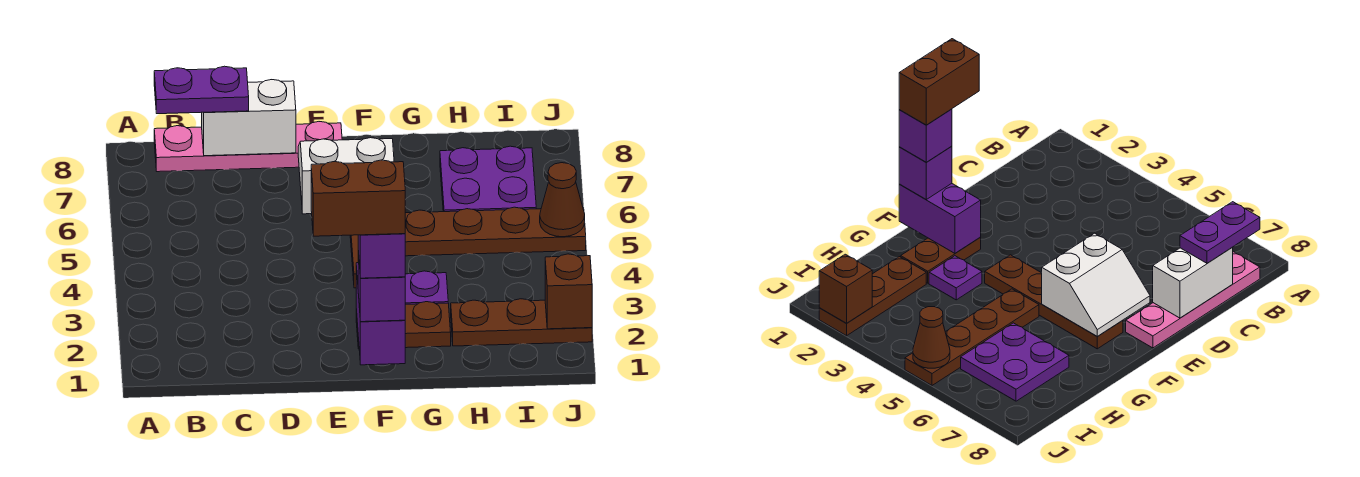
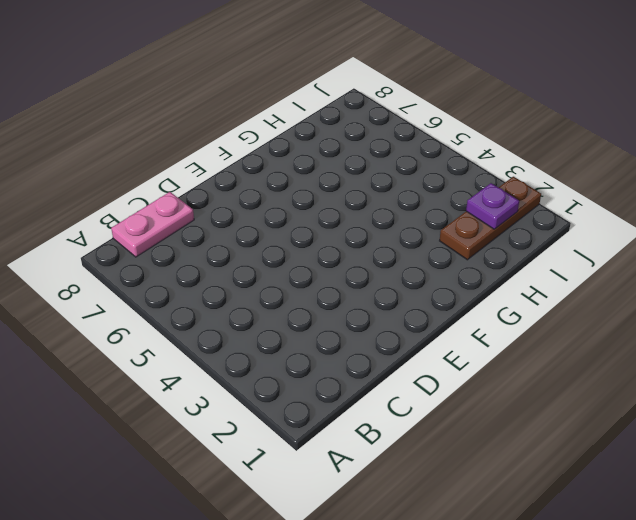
pink 1x2 plate [111,192,194,257] -> pink 1x4 plate [154,122,342,172]
purple 1x1 plate [466,183,519,229] -> purple 1x1 plate moved to [405,271,448,304]
none -> brown 1x2 plate [356,302,451,349]
none -> brown 1x4 plate [985,255,1123,349]
none -> brown 1x4 plate [405,207,586,256]

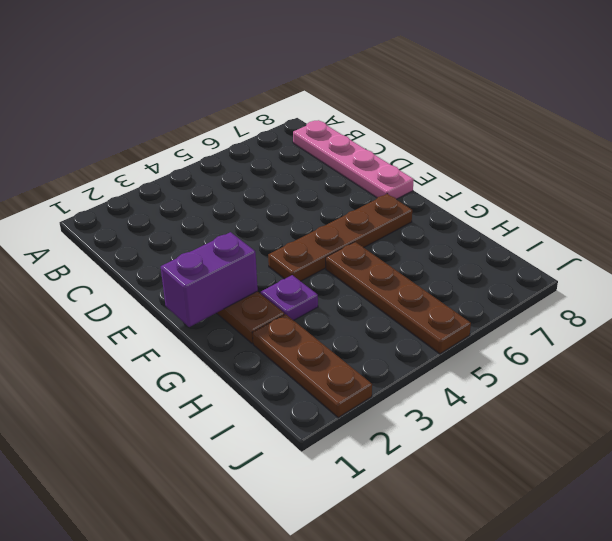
none -> purple 2x2 plate [440,146,536,212]
none -> white 1x2 brick [202,80,296,156]
none -> white 2x2 slope [298,138,394,214]

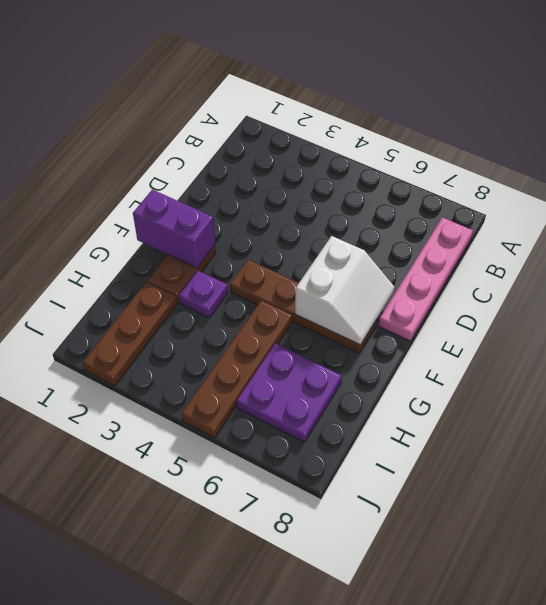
none -> white 1x2 brick [202,80,296,156]
none -> brown 1x1 brick [545,254,592,329]
none -> brown 1x1 cone [540,163,585,237]

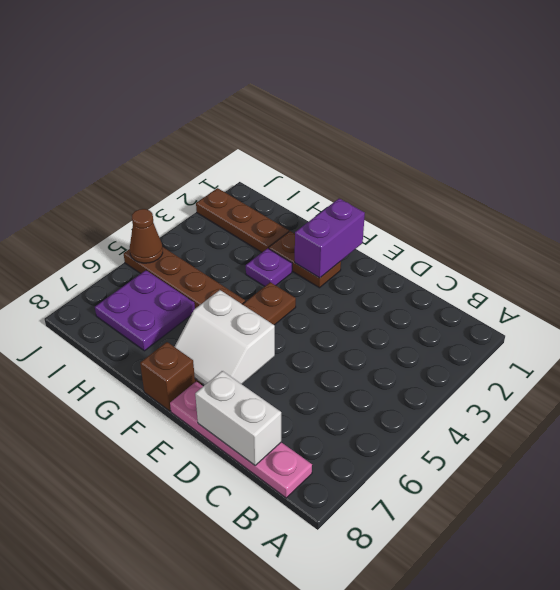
brown 1x1 brick [140,342,195,411] -> brown 1x1 brick moved to [545,254,592,329]
none -> purple 1x2 plate [154,66,249,114]
none -> purple 1x1 brick [358,251,405,322]
none -> purple 1x1 brick [358,234,405,278]

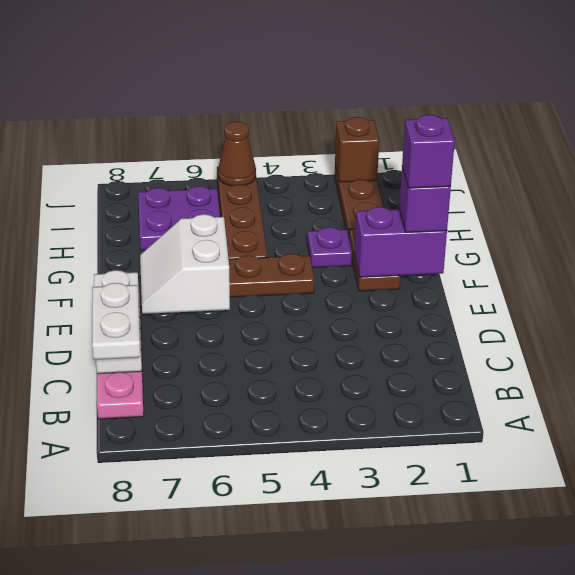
white 1x2 plate [92,283,140,360] -> purple 1x2 plate [154,66,249,114]
none -> brown 1x2 brick [311,160,405,236]

